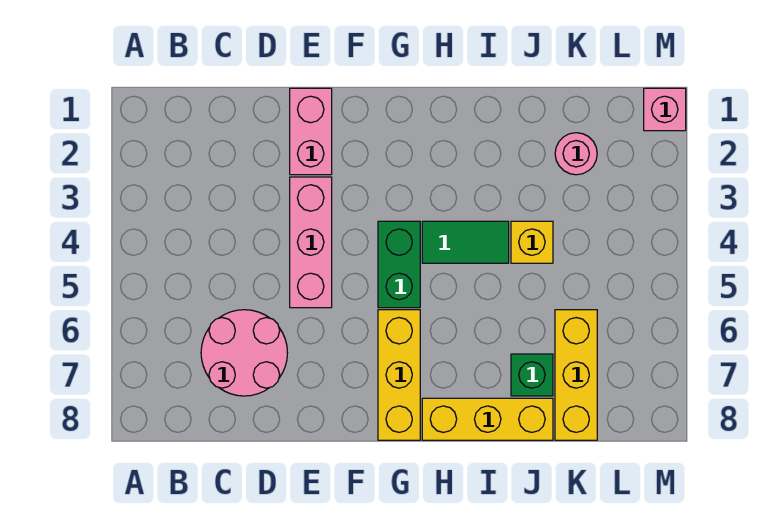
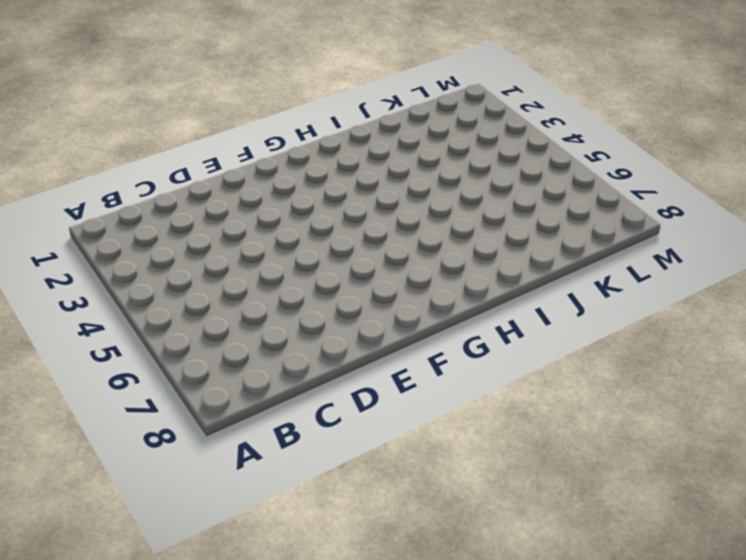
none -> pink 2x2 round brick [201,310,287,396]
none -> pink 1x2 brick [290,88,332,175]
none -> pink 1x3 brick [290,177,332,308]

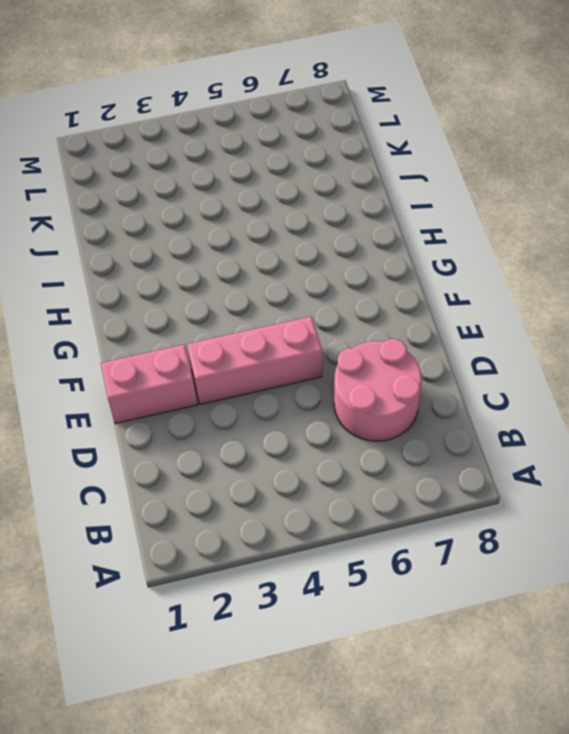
none -> green 1x2 brick [378,221,420,308]
none -> yellow 1x3 brick [378,310,420,440]
none -> green 1x2 tile [422,221,509,263]

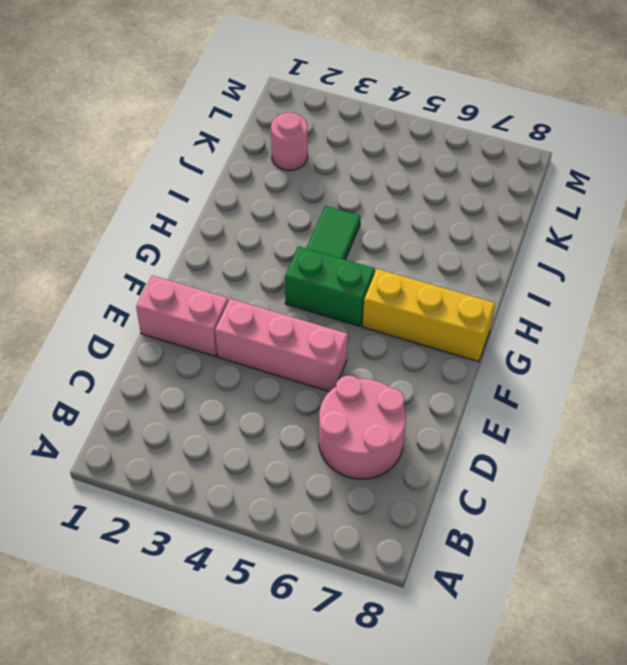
none -> yellow 1x3 brick [422,398,553,440]
none -> yellow 1x1 brick [511,221,553,263]
none -> green 1x1 brick [511,354,553,396]

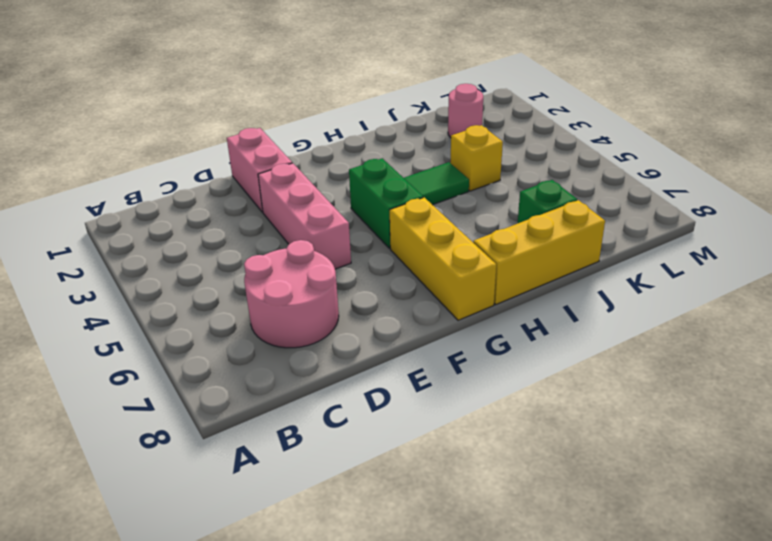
none -> yellow 1x3 brick [555,310,597,440]
none -> pink 1x1 brick [644,88,686,131]

